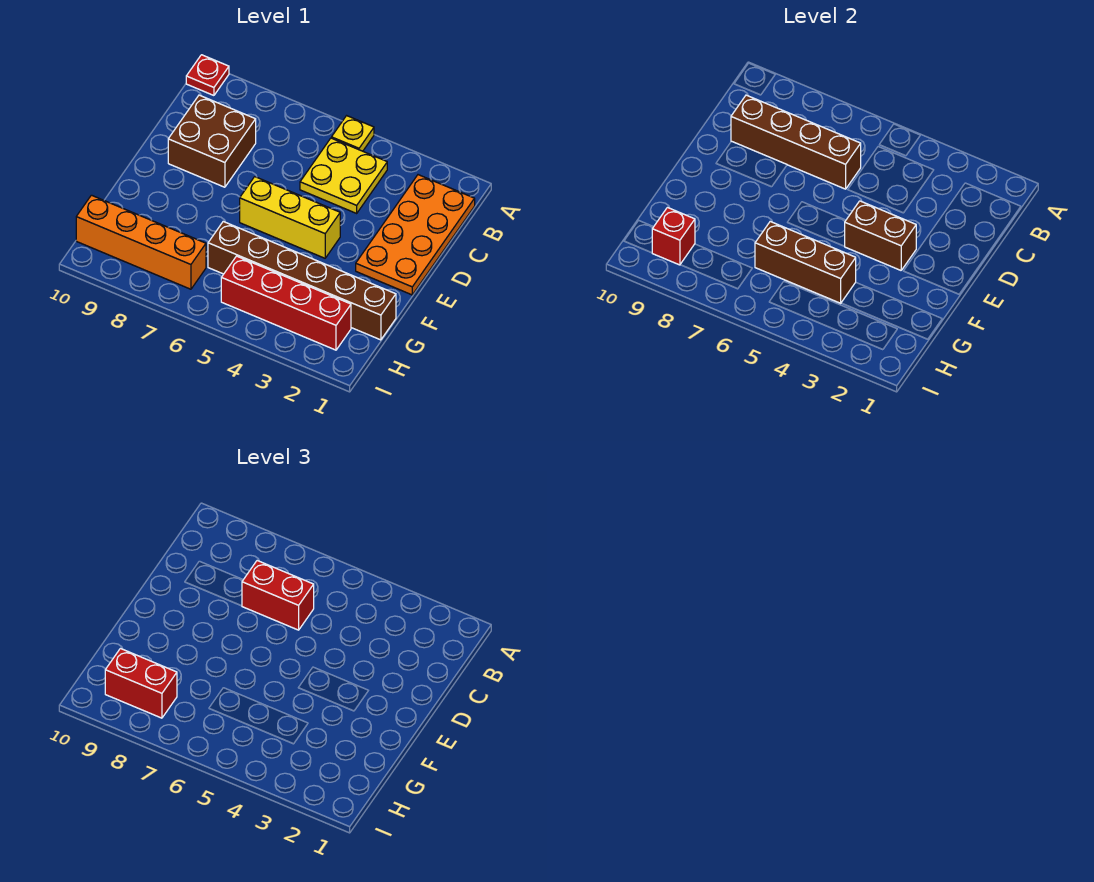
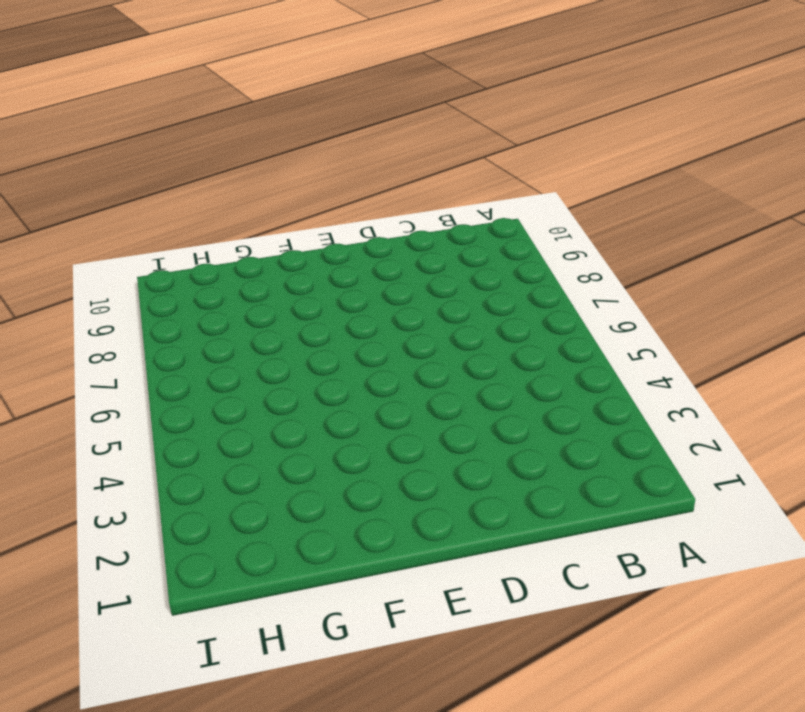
none -> yellow 1x1 plate [332,116,374,151]
none -> red 1x1 plate [186,55,229,95]
none -> orange 2x4 plate [356,175,475,295]

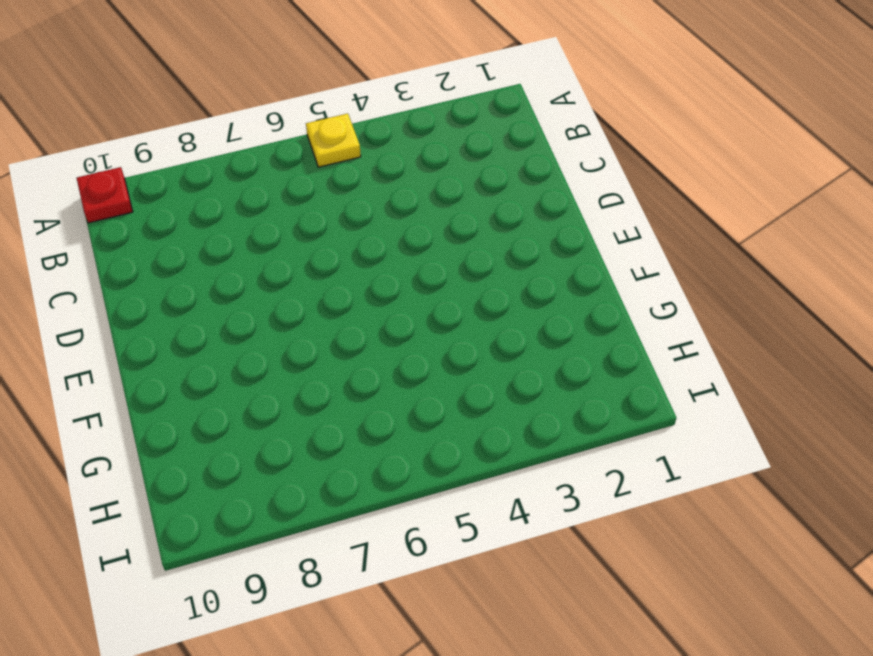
none -> orange 2x4 plate [356,175,475,295]
none -> yellow 2x2 plate [300,138,387,213]
none -> brown 2x2 brick [168,95,256,187]

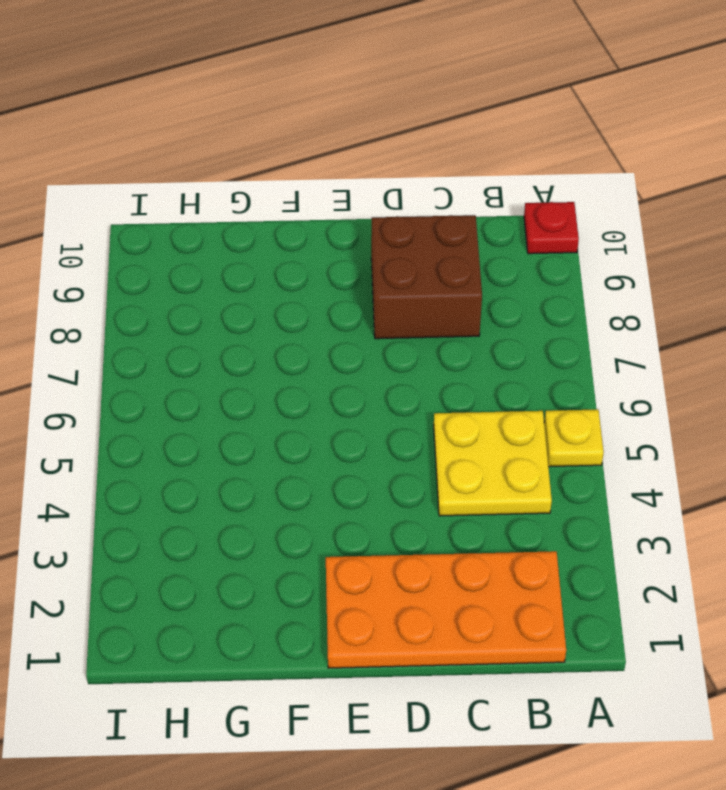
none -> yellow 1x3 brick [240,177,340,258]
none -> brown 1x6 brick [208,222,396,340]
none -> red 1x4 brick [221,256,351,350]

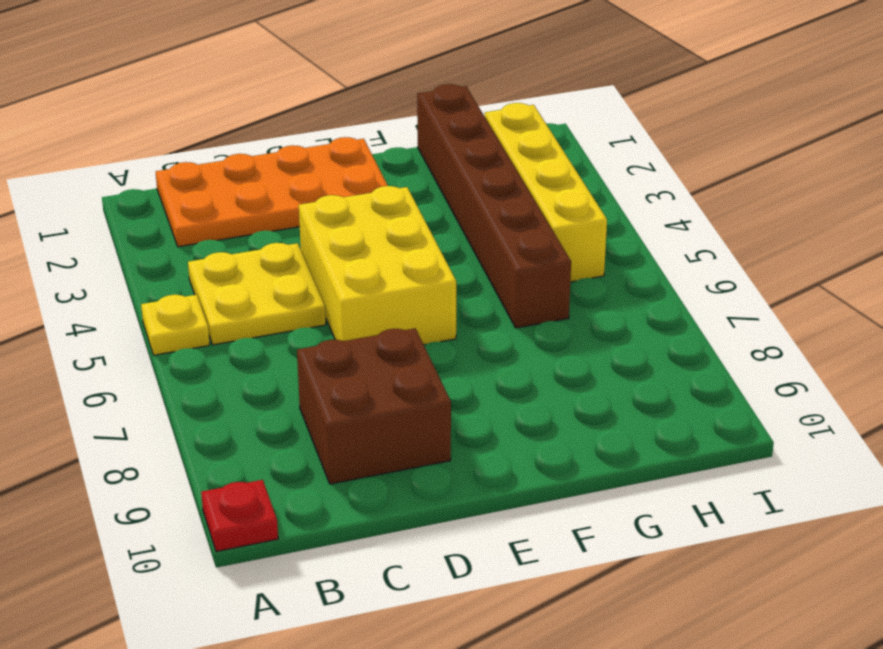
yellow 2x3 brick [299,186,456,345] -> yellow 1x3 brick [240,177,340,258]
yellow 1x4 brick [485,103,607,282] -> red 1x4 brick [221,256,351,350]
none -> orange 1x4 brick [76,195,206,289]
none -> brown 1x4 brick [731,95,861,189]
none -> brown 1x2 brick [845,201,916,270]

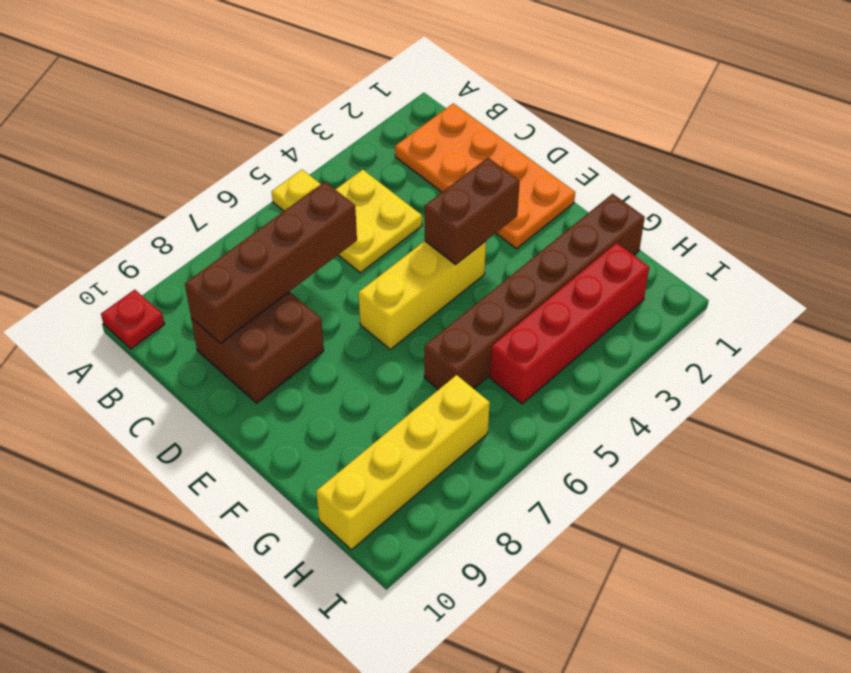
yellow 1x4 brick [316,375,490,550] -> orange 1x4 brick [76,195,206,289]
none -> brown 1x3 brick [755,222,856,303]
none -> red 1x1 brick [652,208,695,265]
none -> red 1x2 brick [242,561,314,630]

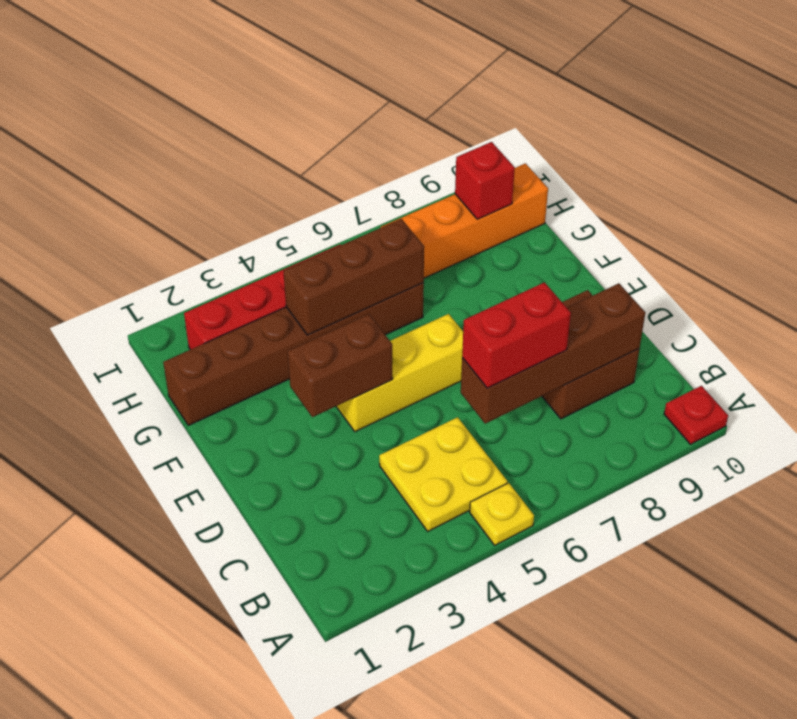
none -> orange 2x4 plate [356,175,475,295]
none -> red 1x2 brick [105,649,177,718]

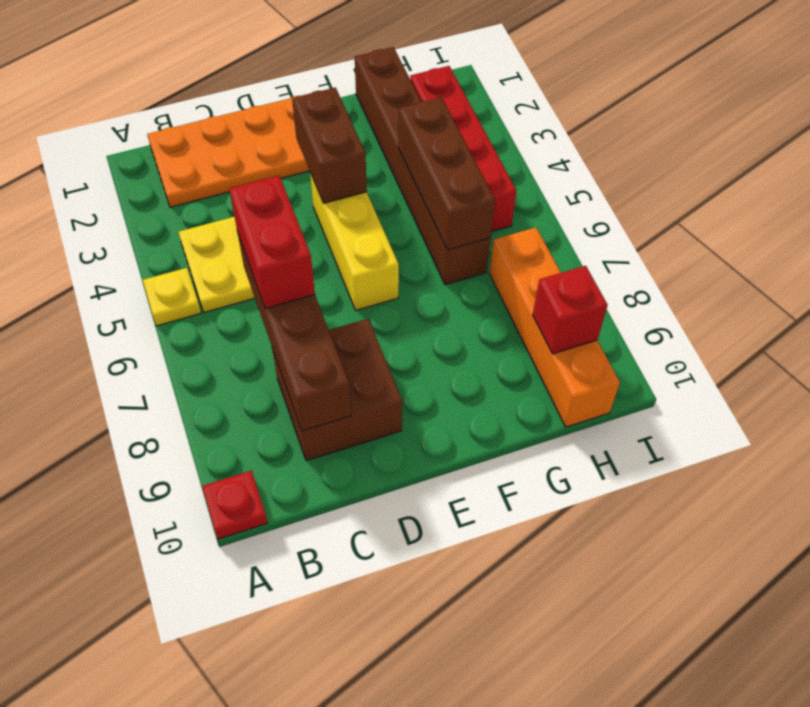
none -> red 1x2 brick [105,649,177,718]

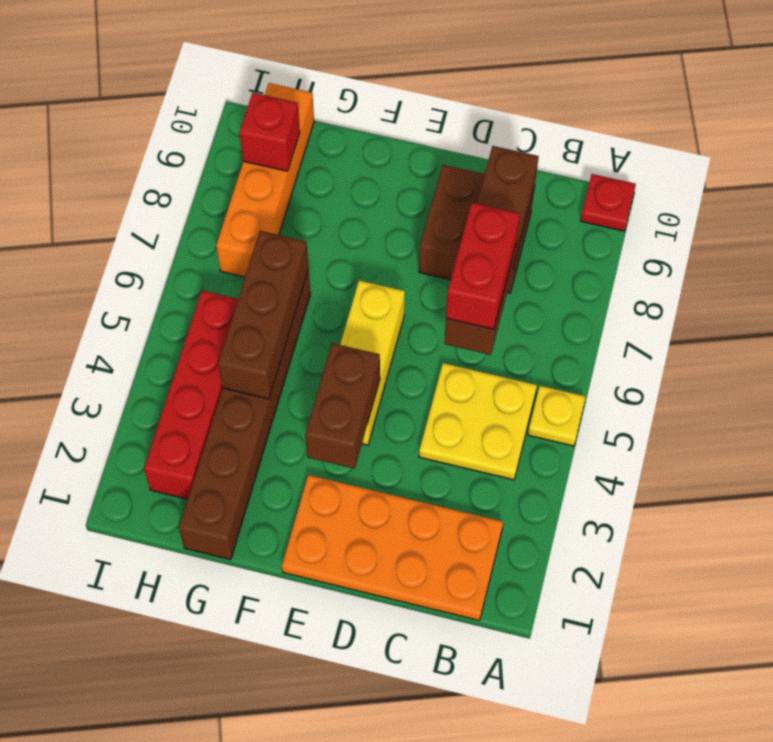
none -> red 1x2 brick [105,649,177,718]

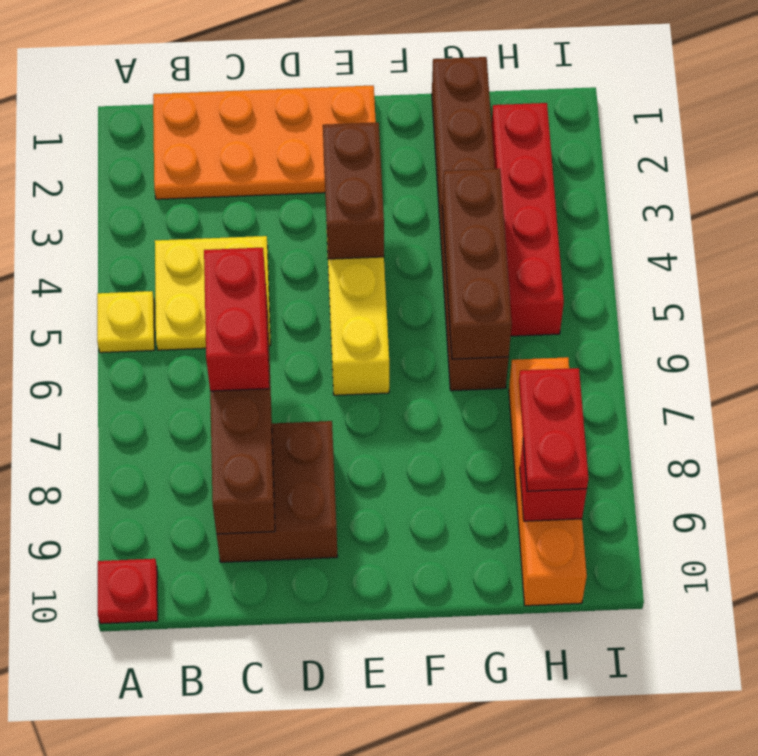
red 1x2 plate [519,368,588,491] -> red 1x2 brick [105,649,177,718]

